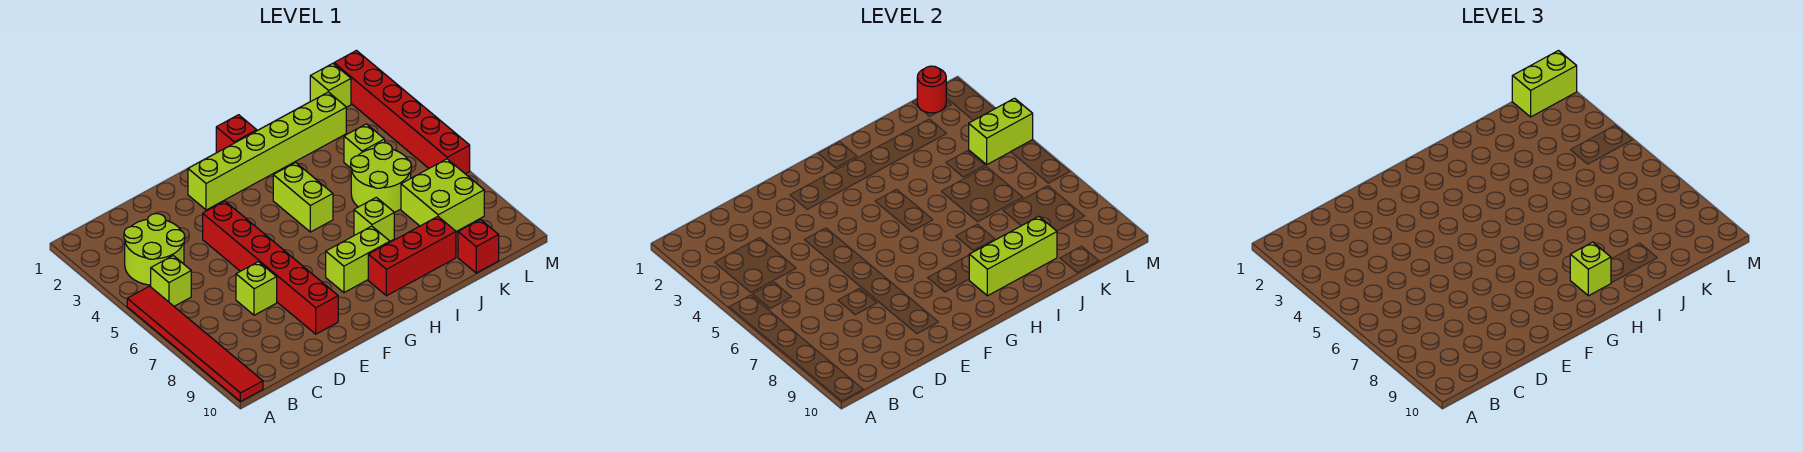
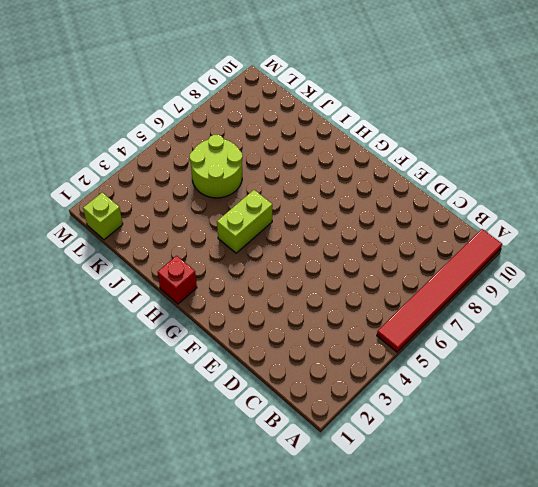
none -> lime 2x2 round brick [124,214,185,285]
none -> lime 1x1 brick [151,256,191,306]
none -> lime 1x1 brick [236,262,277,315]

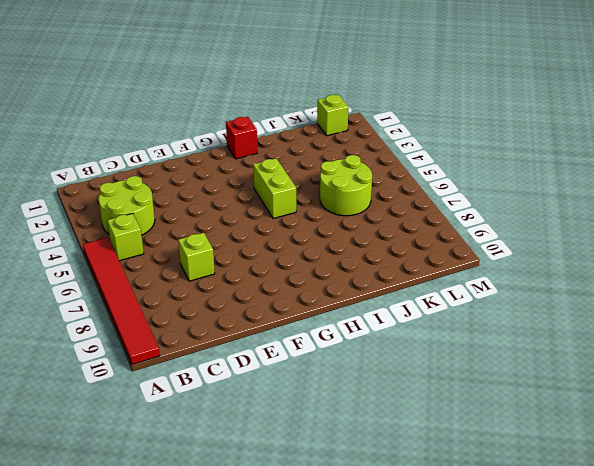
none -> red 1x6 brick [203,201,338,334]
none -> lime 1x6 brick [188,92,346,210]
none -> lime 1x2 brick [326,226,390,293]

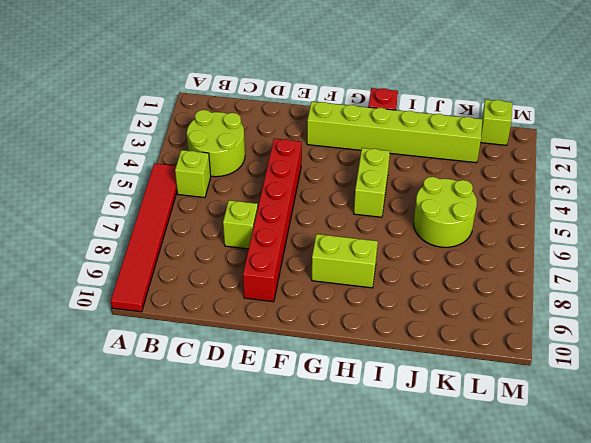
none -> red 1x3 brick [368,217,456,296]
none -> lime 1x1 brick [354,197,394,241]
none -> lime 1x1 brick [344,124,385,168]

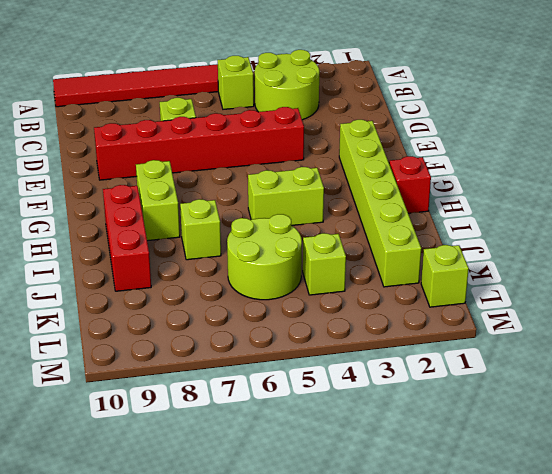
none -> lime 2x2 brick [401,159,484,231]
none -> red 1x1 brick [458,220,499,273]
none -> red 1x6 brick [334,51,470,174]

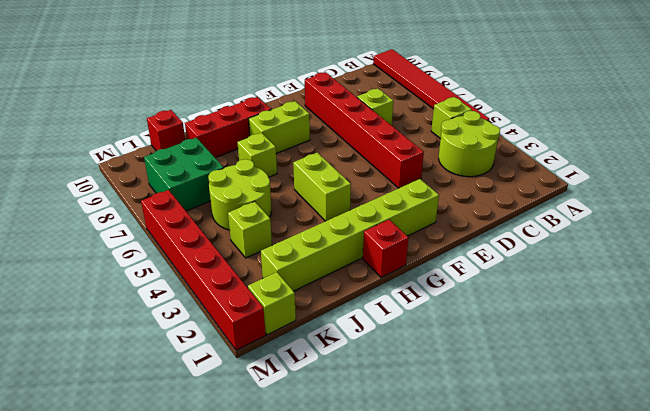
green 2x2 brick [144,138,224,211] -> lime 2x2 brick [401,159,484,231]
none -> lime 1x3 brick [969,217,1057,296]
none -> red 1x1 round brick [917,66,946,113]
none -> lime 1x2 brick [969,98,1033,165]

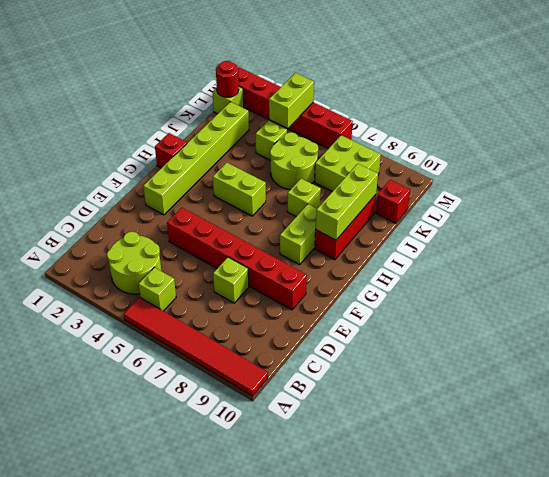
none -> lime 1x1 brick [1570,242,1611,296]
none -> lime 1x2 brick [1512,51,1577,117]

